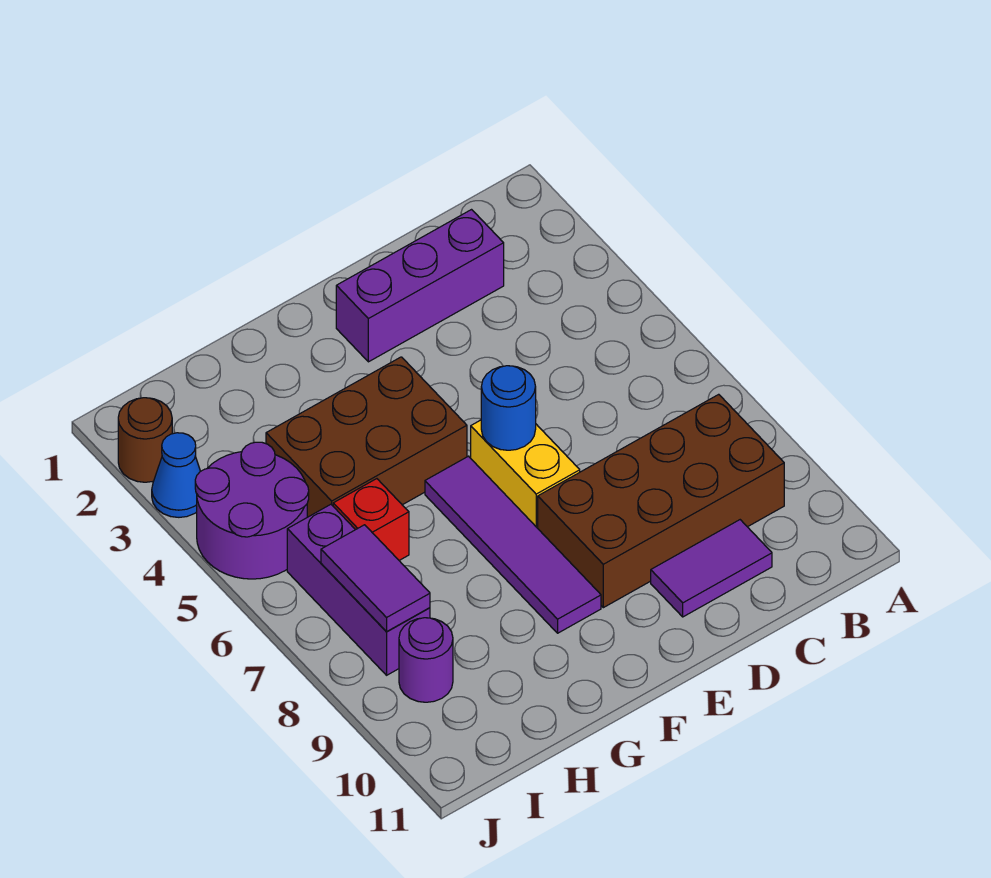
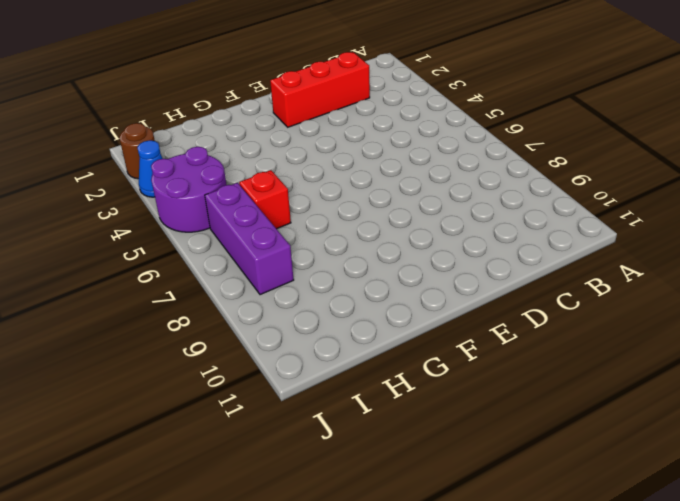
red 1x3 brick [270,52,370,127] -> purple 1x3 brick [336,210,504,362]
none -> brown 2x4 brick [538,394,784,608]
none -> purple 1x2 tile [651,520,772,617]
none -> yellow 1x2 brick [471,420,580,528]

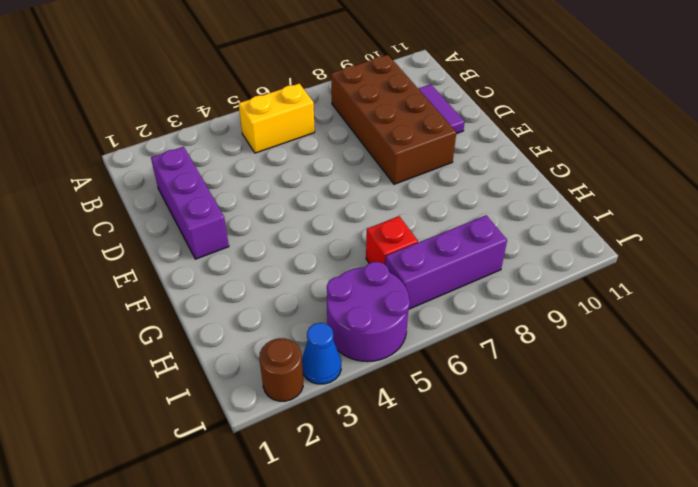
yellow 1x2 brick [239,84,315,153] -> yellow 1x2 brick moved to [471,420,580,528]
none -> brown 2x3 brick [266,357,467,517]
none -> purple 1x4 tile [425,456,601,633]
none -> purple 1x1 round brick [399,618,453,702]

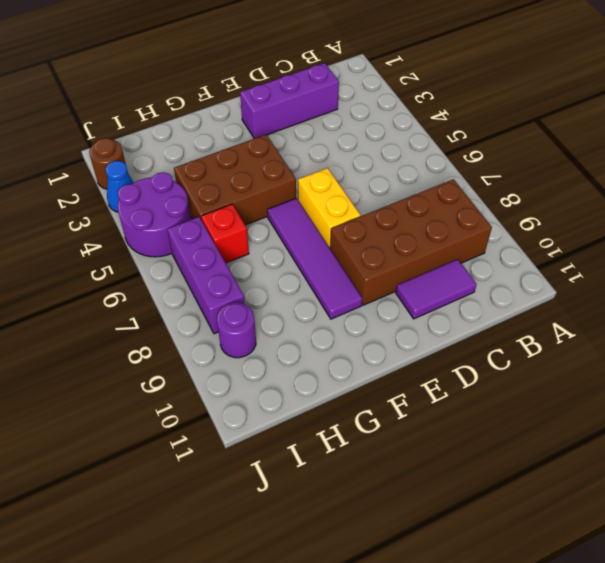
none -> blue 1x1 round brick [481,366,536,450]
none -> purple 1x2 tile [321,525,430,631]

